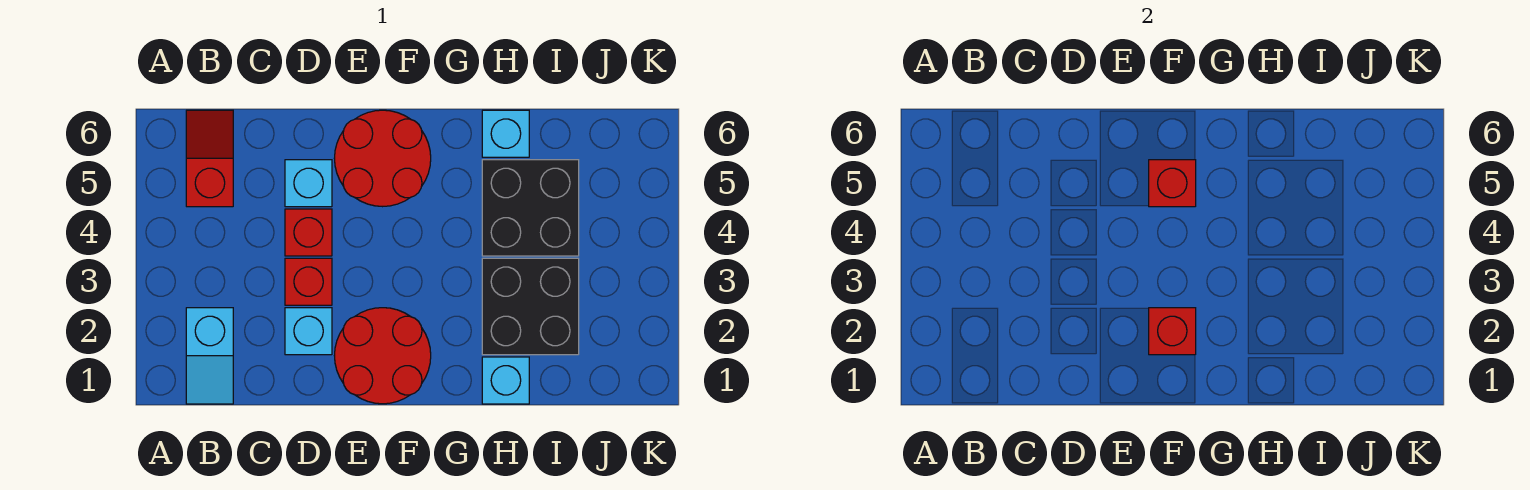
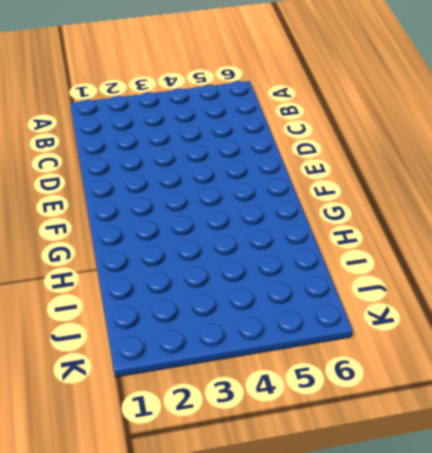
none -> cyan 1x2 slope [186,308,233,404]
none -> red 1x2 slope [186,110,233,207]
none -> cyan 1x1 brick [285,308,332,355]

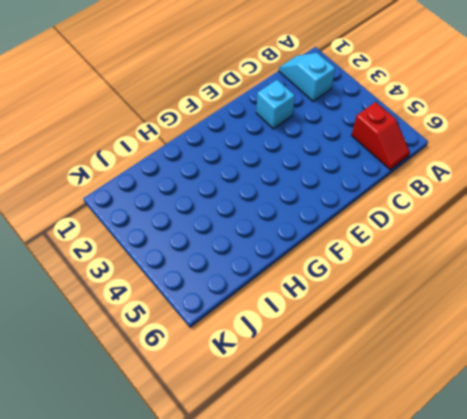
none -> red 1x1 brick [285,258,332,305]
none -> red 1x1 brick [285,209,332,256]
none -> cyan 1x1 brick [285,160,332,207]

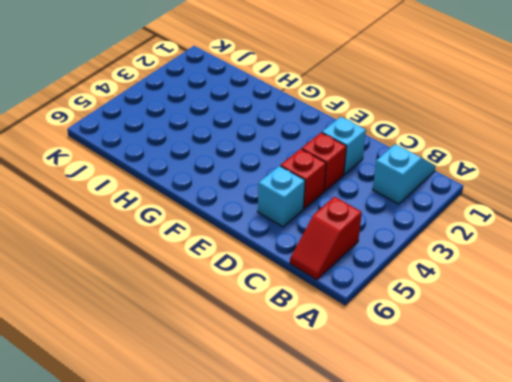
none -> red 2x2 round brick [334,308,431,404]
none -> red 2x2 round brick [334,110,431,207]
none -> cyan 1x1 brick [482,357,529,404]

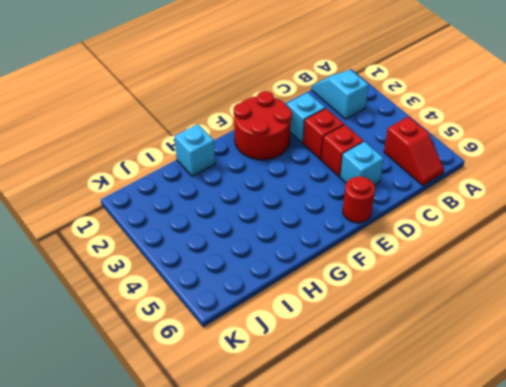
red 1x1 round brick [343,176,375,223] -> red 2x2 round brick [334,110,431,207]
none -> black 2x2 brick [482,258,579,355]
none -> black 2x2 brick [482,160,579,256]
none -> cyan 1x1 brick [482,110,529,157]

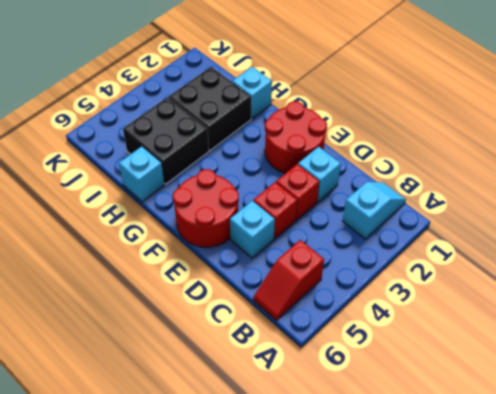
none -> red 1x1 brick [1149,308,1196,355]
none -> red 1x1 brick [1149,160,1196,207]

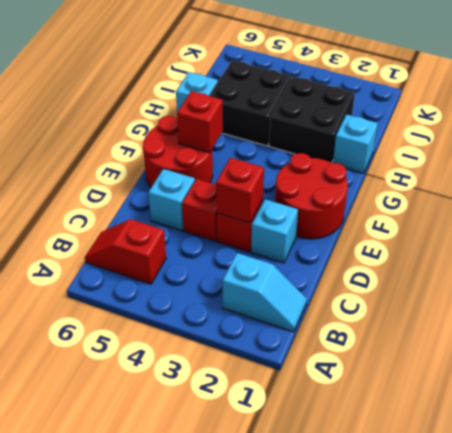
red 1x1 brick [216,158,264,223] -> red 1x1 brick moved to [1149,308,1196,355]

